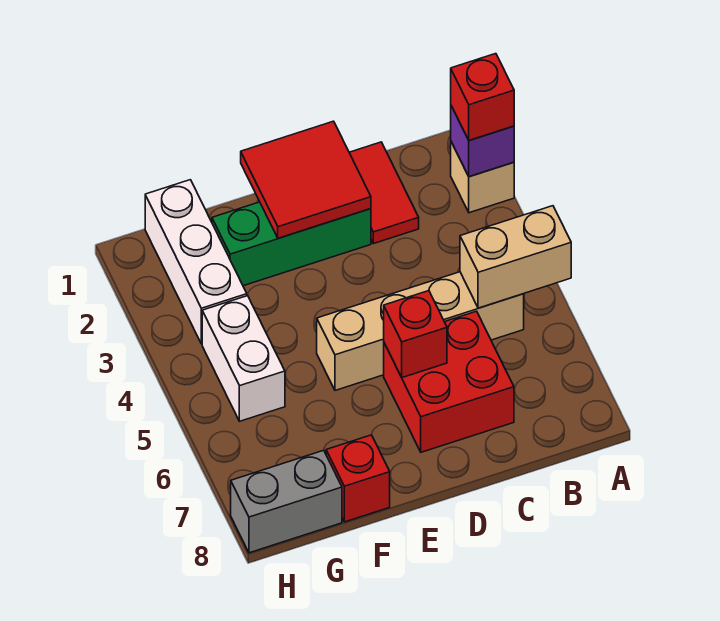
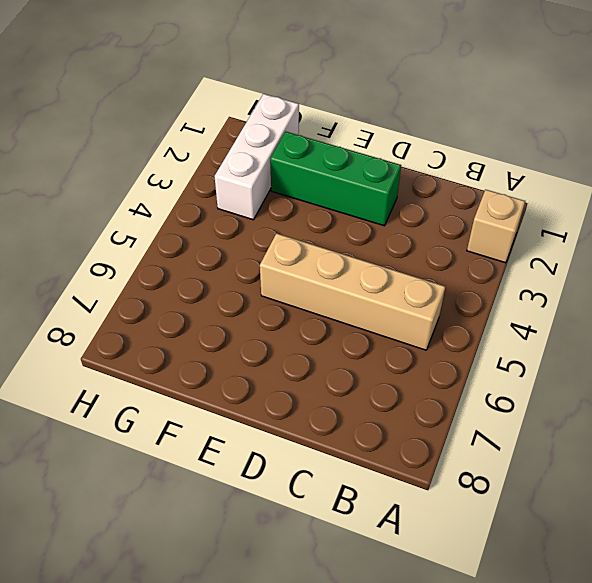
none -> red 1x2 tile [349,142,419,244]
none -> red 2x2 brick [384,311,514,452]
none -> red 1x1 brick [326,435,390,522]

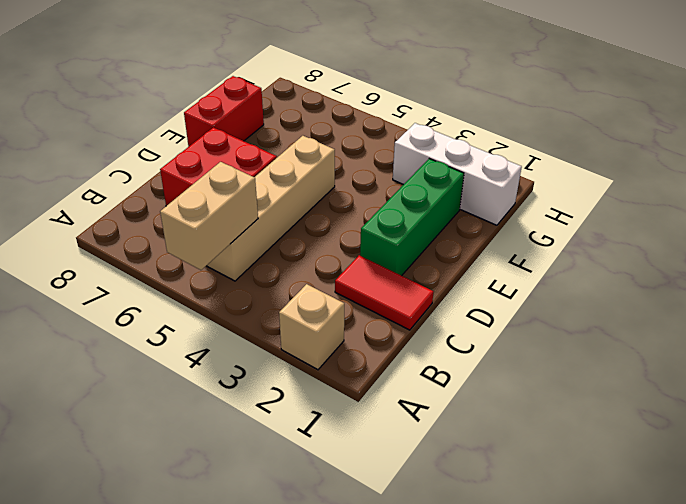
red 1x2 brick [184,76,264,147] -> red 1x1 brick [326,435,390,522]
none -> white 1x2 brick [202,296,285,421]
none -> grey 1x2 brick [231,450,342,553]
none -> purple 1x1 brick [451,106,514,177]

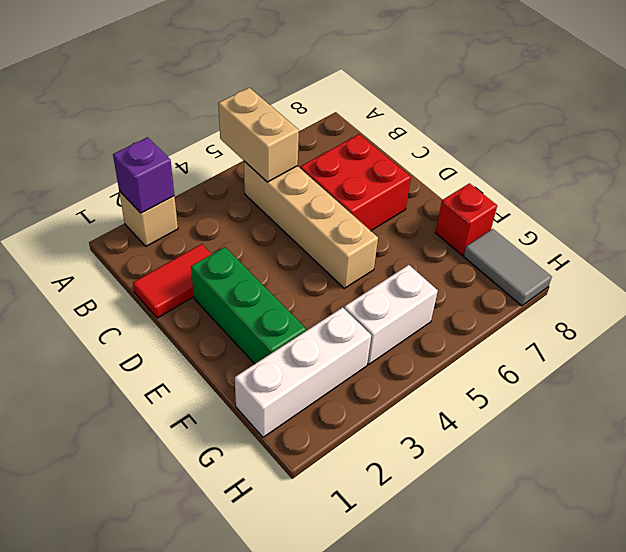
grey 1x2 tile [464,229,552,306] -> grey 1x2 brick [231,450,342,553]
none -> red 2x2 tile [241,121,371,238]
none -> red 1x1 brick [384,291,447,378]
none -> red 1x1 brick [451,54,514,140]

